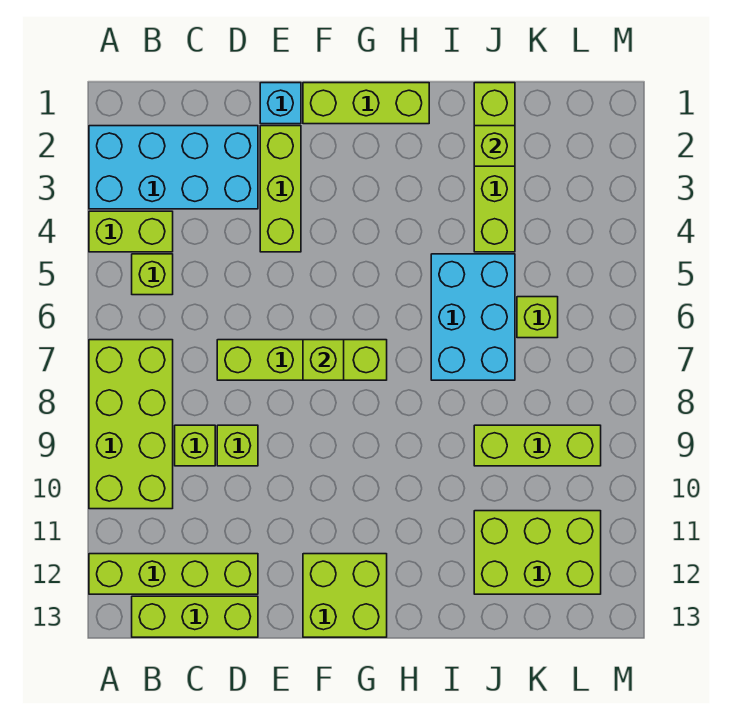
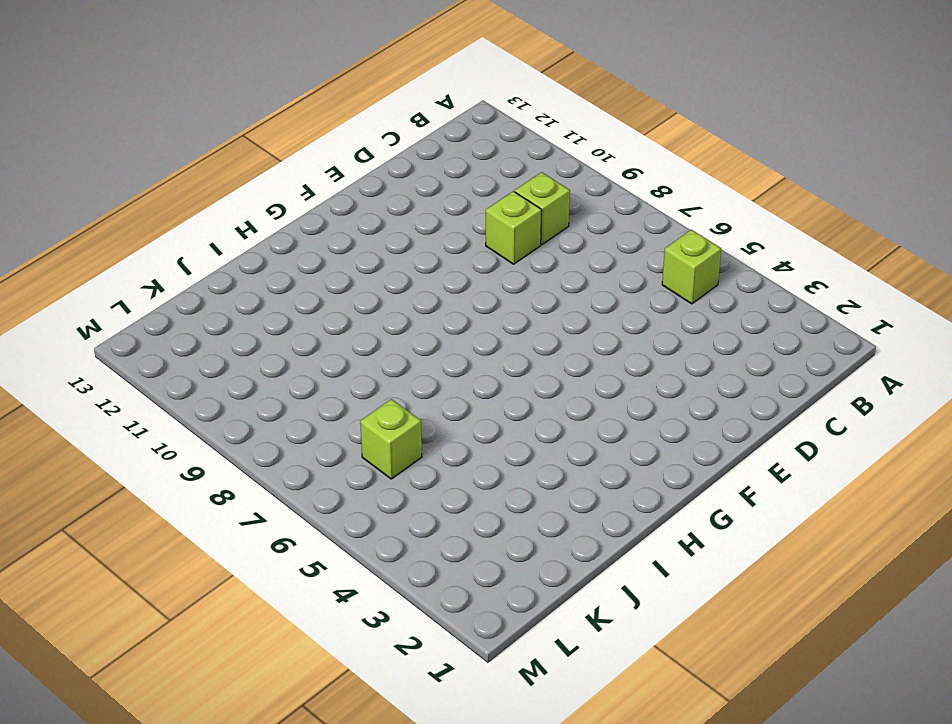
none -> cyan 2x4 brick [89,126,258,209]
none -> lime 1x2 brick [89,211,173,252]
none -> lime 2x4 brick [89,340,173,509]

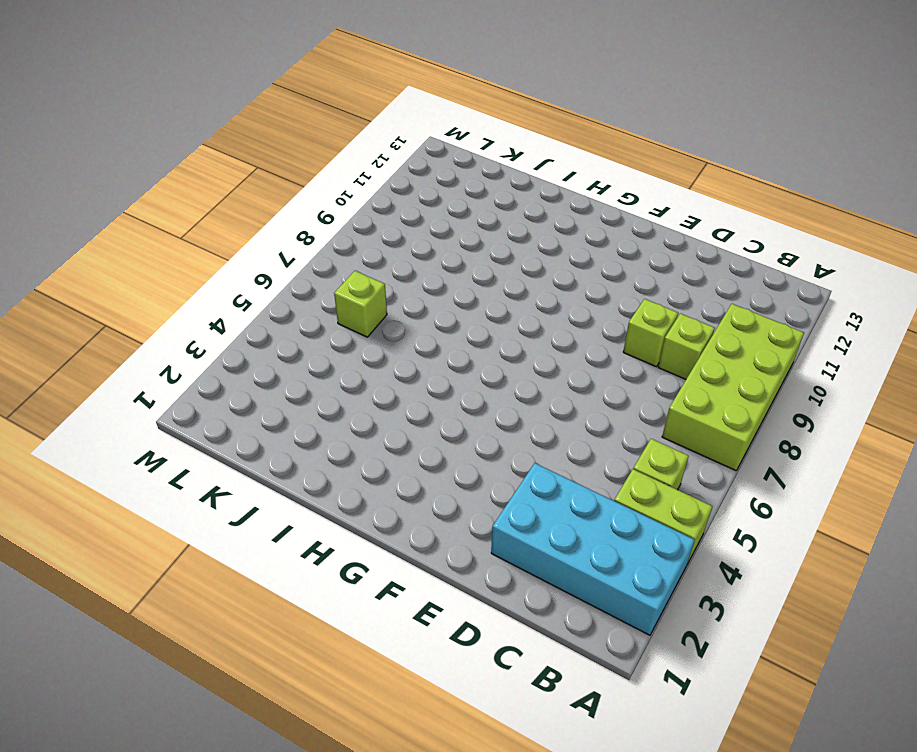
none -> lime 1x4 brick [89,554,258,594]
none -> lime 1x3 brick [132,596,258,637]
none -> lime 1x4 brick [217,340,387,380]

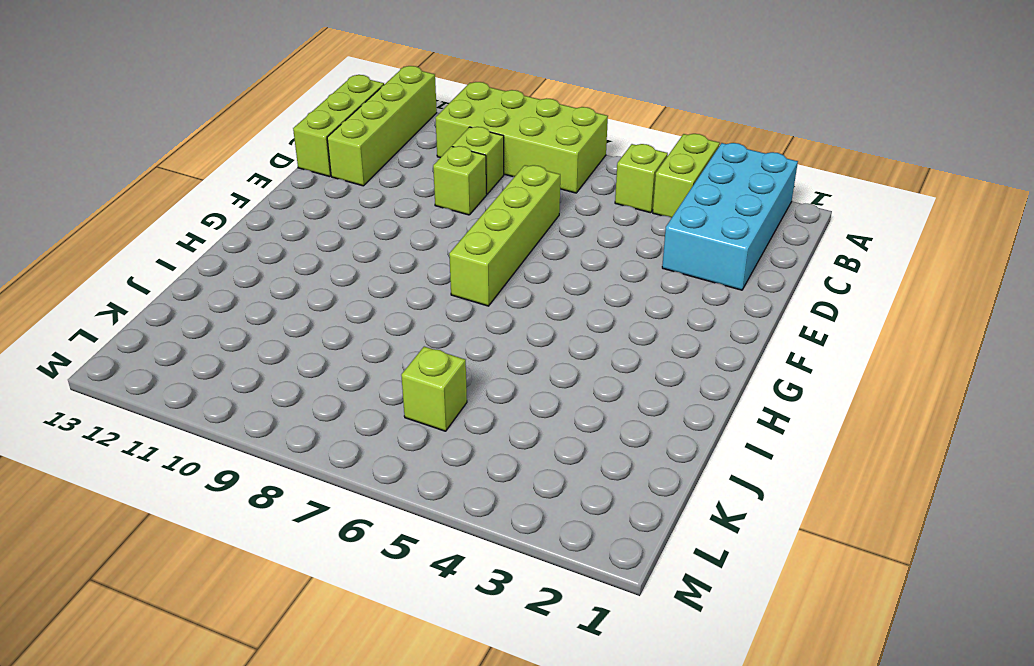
none -> cyan 1x1 brick [260,83,301,124]
none -> lime 1x3 brick [260,126,301,252]
none -> lime 1x3 brick [303,83,429,124]

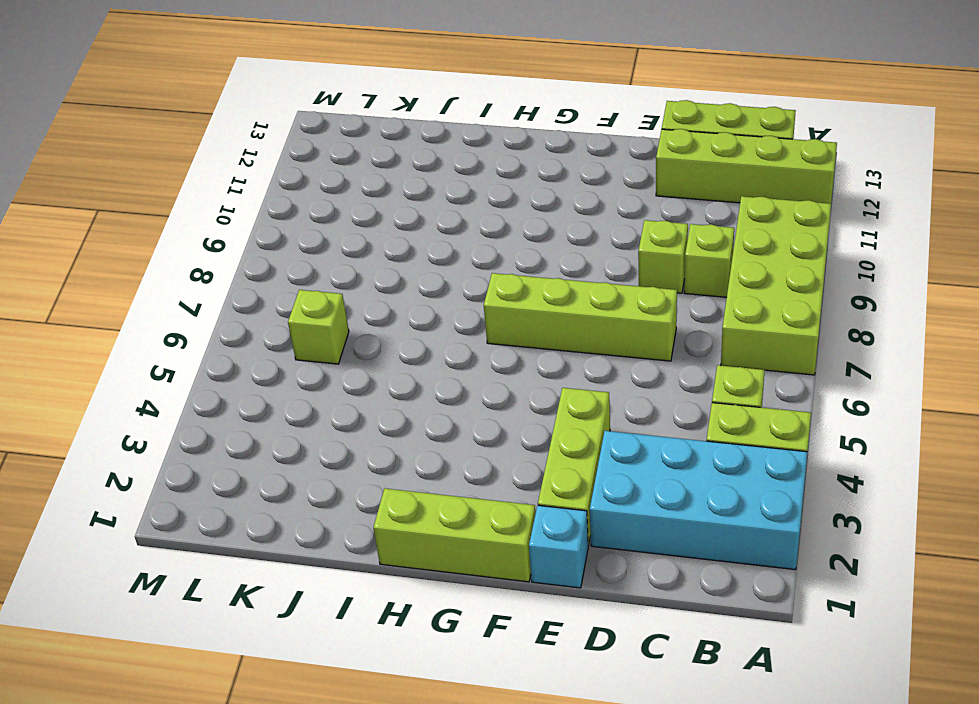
none -> lime 2x2 brick [303,554,387,637]
none -> cyan 2x3 brick [431,254,515,380]
none -> lime 1x4 brick [474,83,515,252]

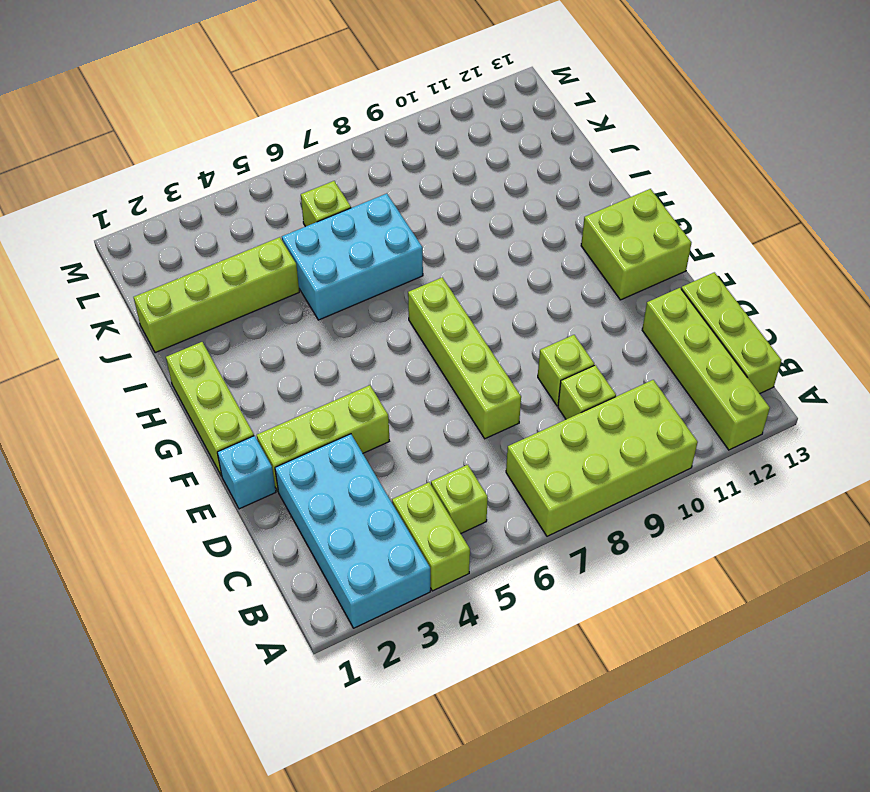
none -> lime 1x3 brick [474,425,601,466]
none -> lime 2x3 brick [474,511,601,594]
none -> lime 1x1 brick [303,340,344,380]

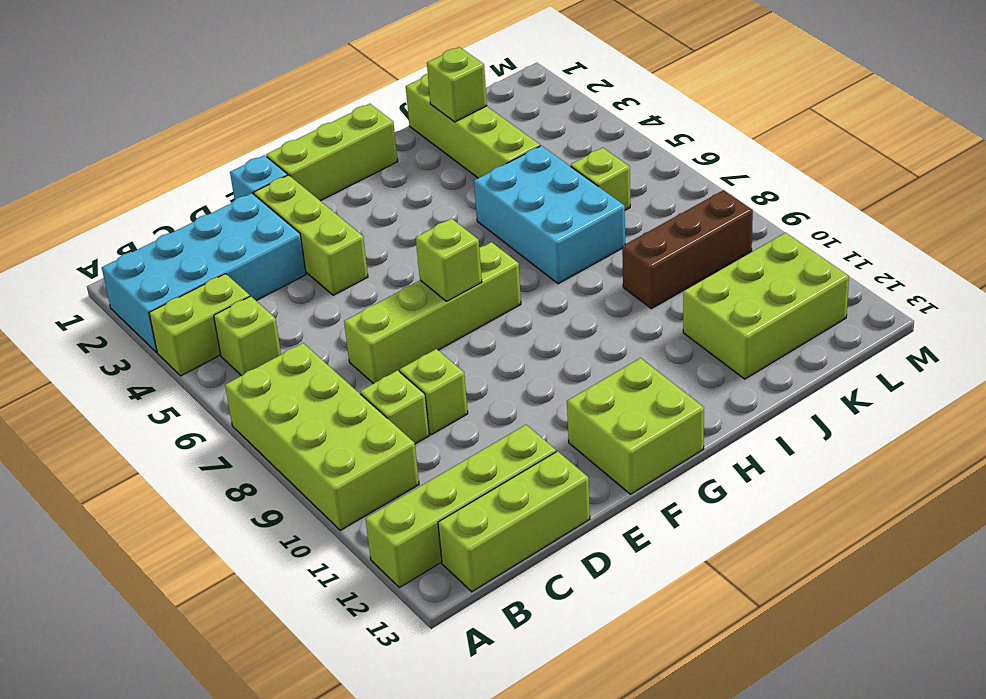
brown 1x3 brick [622,190,753,309] -> lime 1x3 brick [474,425,601,466]

